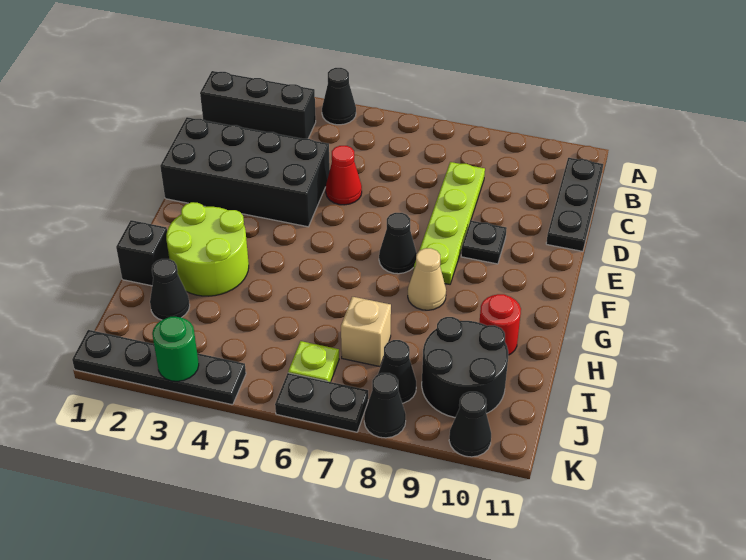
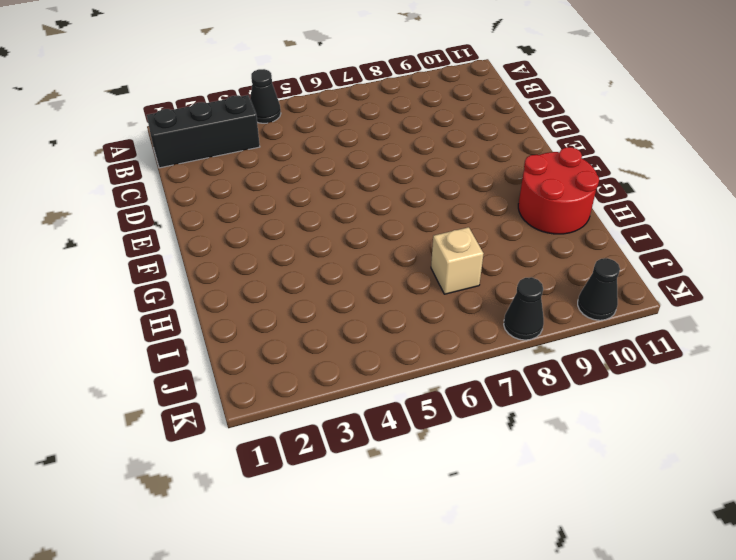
red 2x2 round brick [518,147,599,234] -> red 1x1 round brick [479,294,521,355]
none -> black 1x3 plate [546,158,603,251]
none -> lime 1x4 plate [413,162,485,284]
none -> black 2x4 brick [160,117,330,227]

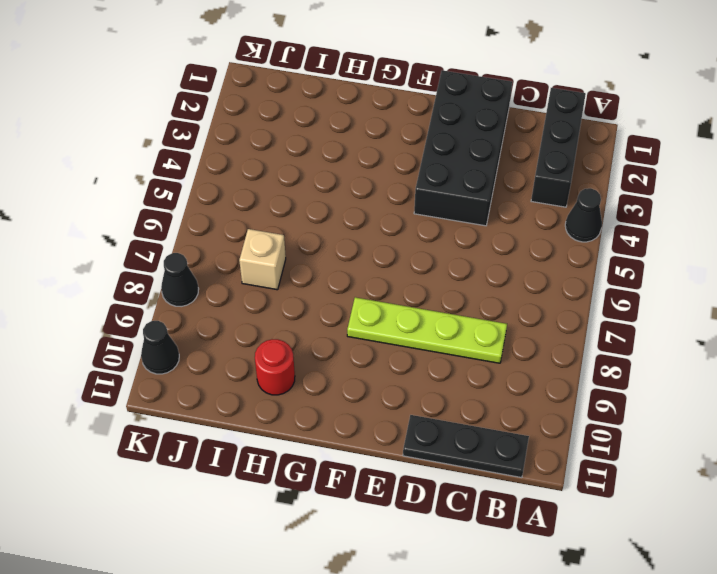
none -> red 1x1 cone [326,146,362,205]
none -> black 1x1 plate [461,220,507,264]
none -> black 1x1 cone [379,213,417,274]

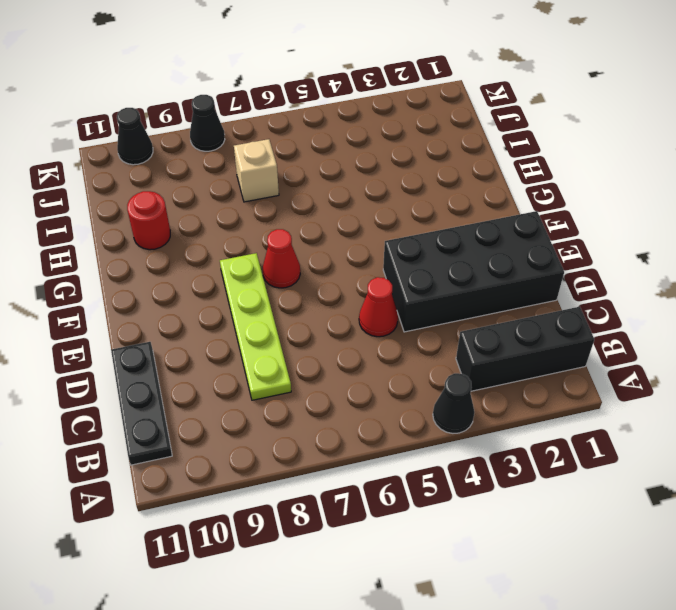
red 1x1 cone [263,229,300,288] -> black 1x1 cone [379,213,417,274]
none -> black 1x1 plate [461,220,507,264]
none -> lime 2x2 round brick [166,202,249,296]
none -> tan 1x1 cone [408,248,446,310]

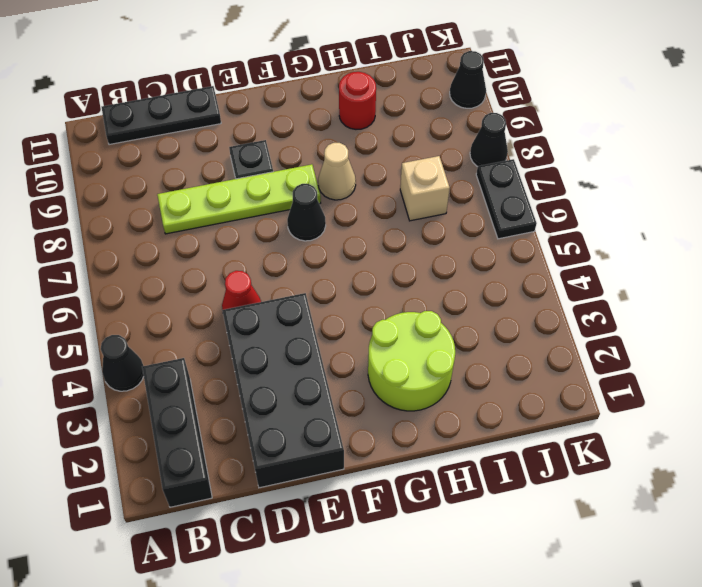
none -> black 1x1 brick [116,220,169,286]
none -> black 1x1 cone [150,259,190,320]
none -> black 2x2 round brick [422,317,508,417]

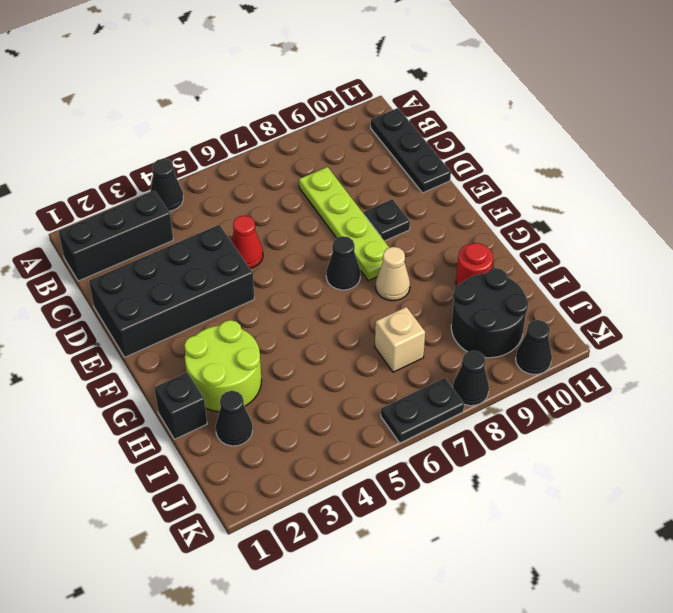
none -> lime 1x1 plate [288,341,339,382]
none -> black 1x1 cone [378,340,416,403]
none -> black 1x4 plate [72,330,246,405]

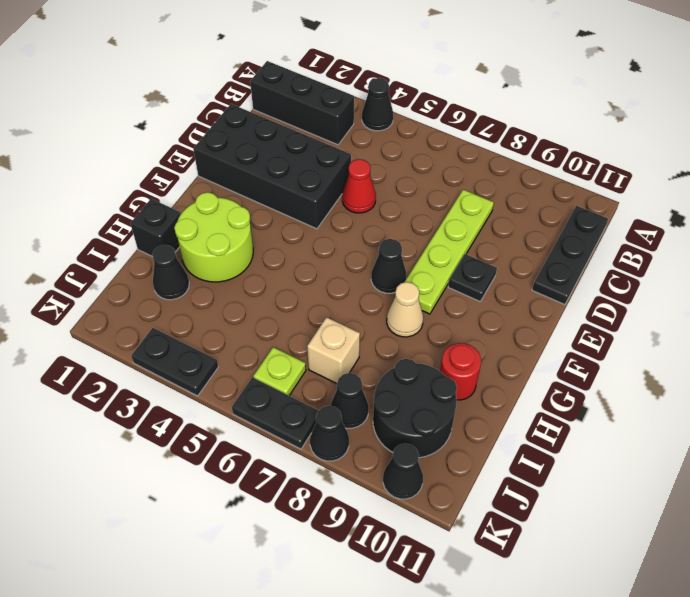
black 1x2 plate [131,328,218,396] -> black 1x4 plate [72,330,246,405]
none -> green 1x1 round brick [152,317,199,381]

